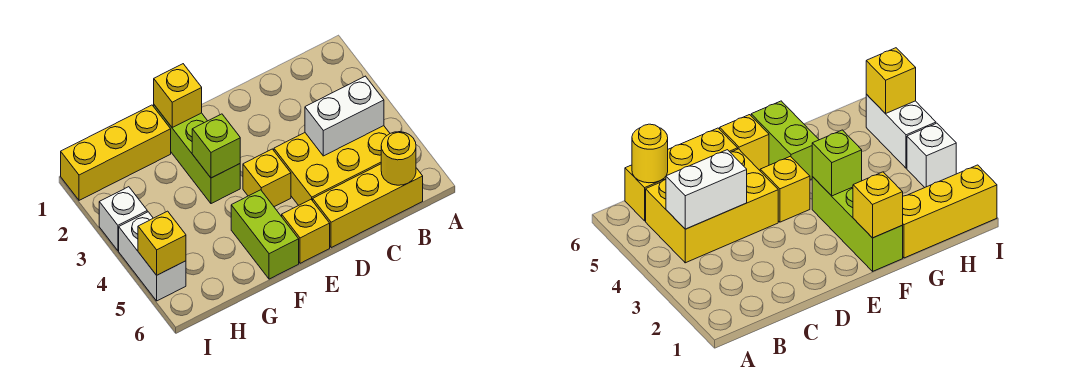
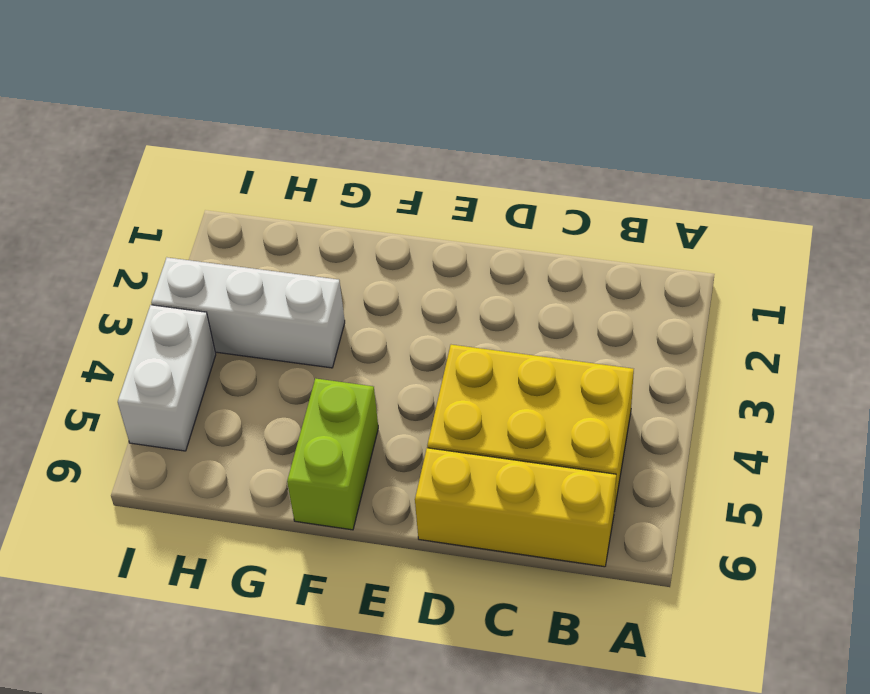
white 1x3 brick [151,258,345,368] -> white 1x1 brick [99,187,147,251]
none -> yellow 1x1 brick [243,149,291,207]
none -> yellow 1x1 brick [282,200,330,263]
none -> lime 1x3 brick [154,105,240,204]

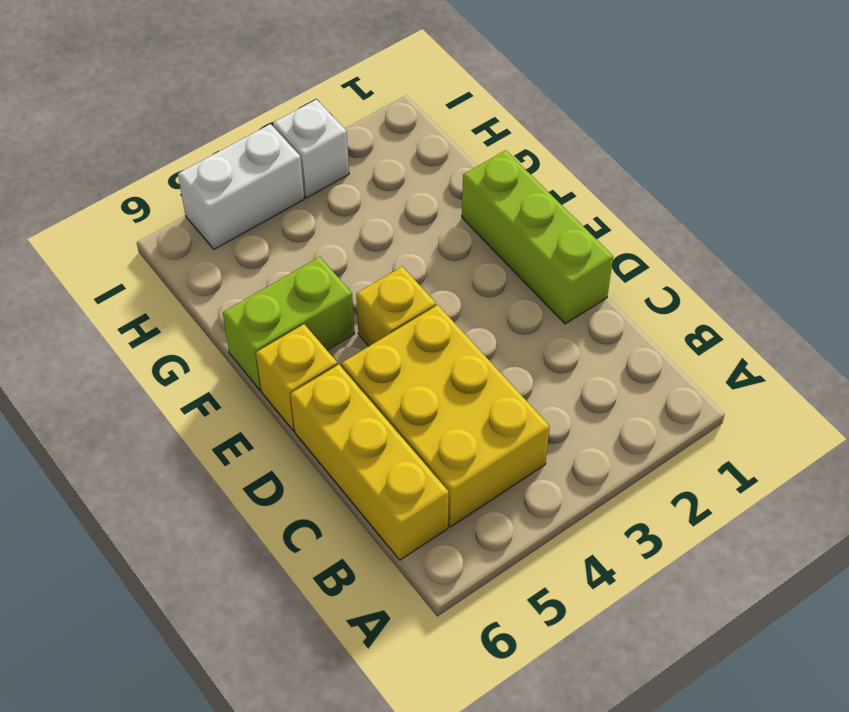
lime 1x3 brick [462,150,613,324] -> lime 1x3 brick turned to [154,105,240,204]
none -> yellow 1x3 brick [61,105,171,200]
none -> white 1x2 brick [305,76,384,156]
none -> yellow 1x1 round brick [381,132,416,185]

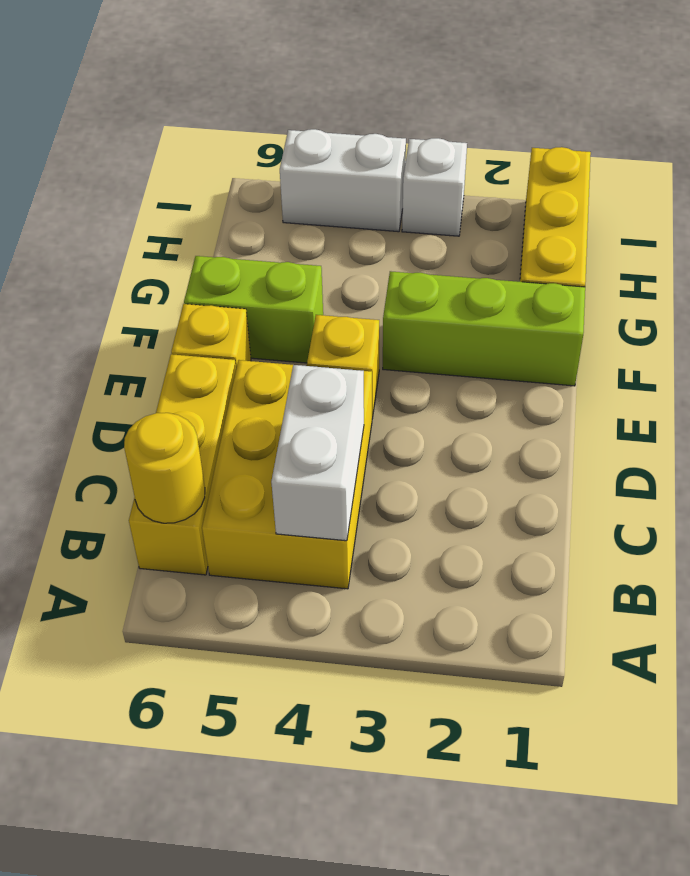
none -> yellow 1x1 brick [154,64,202,127]
none -> lime 1x1 brick [192,114,240,178]
none -> yellow 1x1 brick [138,211,186,275]

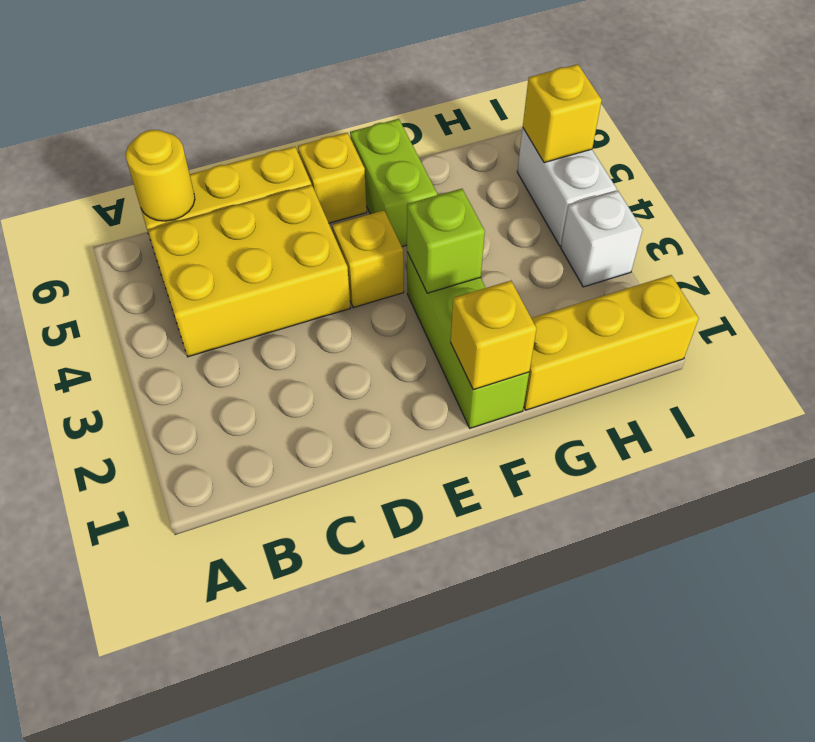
none -> white 1x2 brick [305,76,384,156]

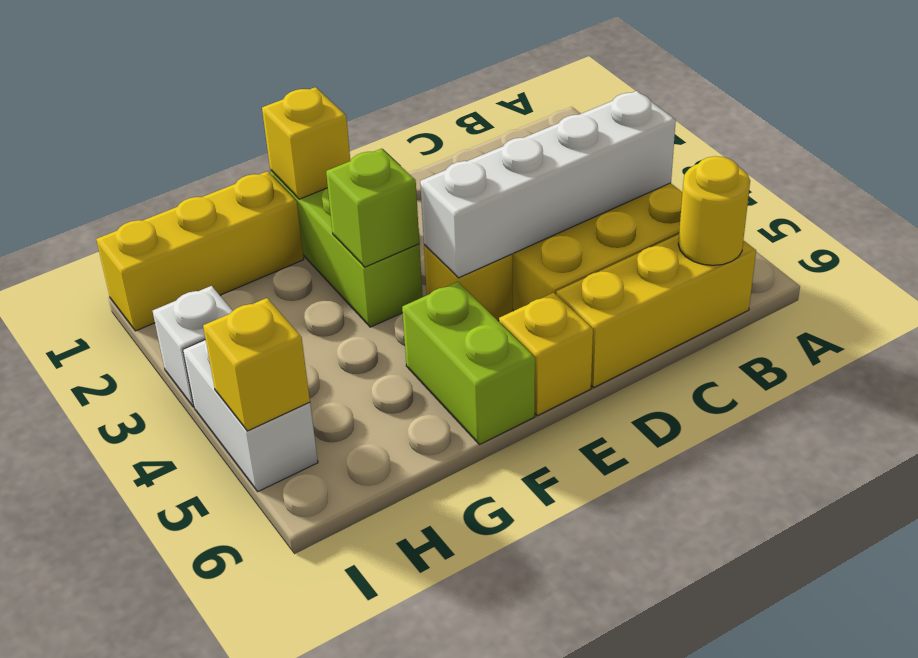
white 1x4 brick [420,91,676,278] -> white 1x2 brick [305,76,384,156]

